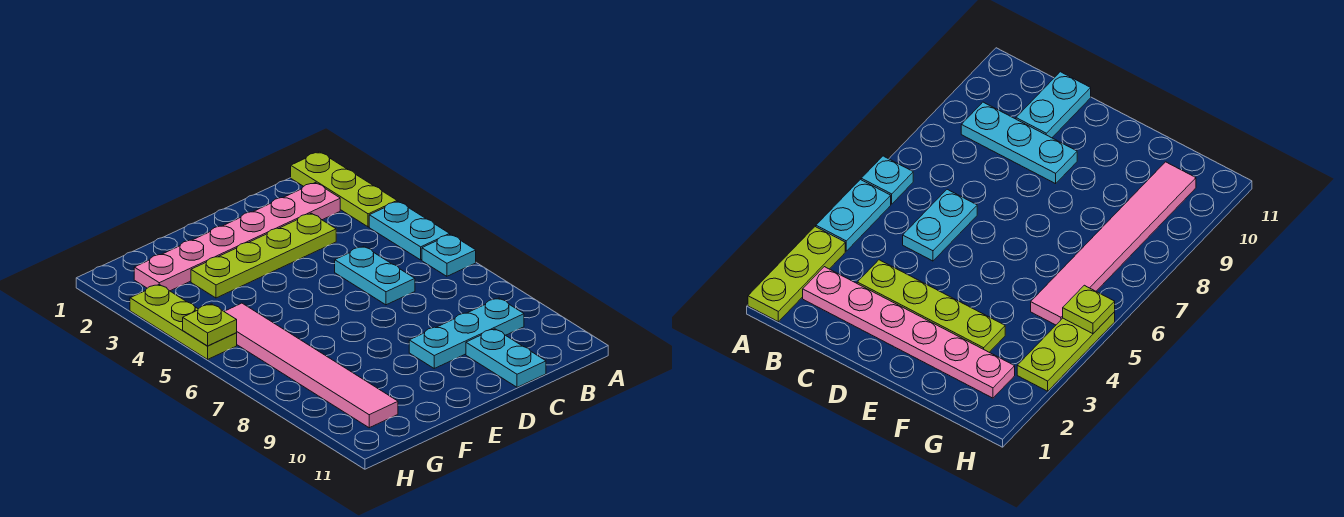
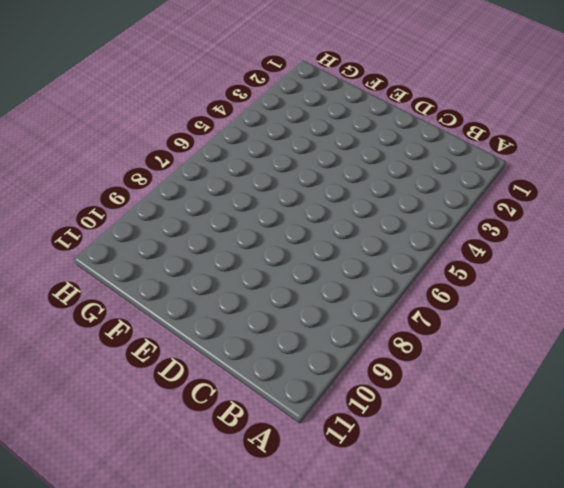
none -> lime 1x3 plate [291,152,397,227]
none -> cyan 1x2 plate [369,201,450,260]

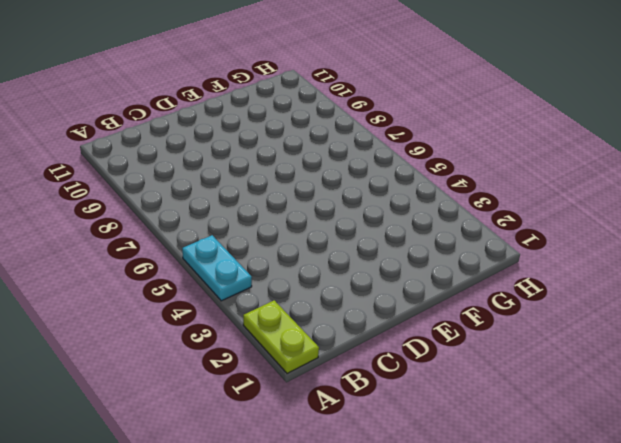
lime 1x2 plate [243,300,319,374] -> lime 1x3 plate [291,152,397,227]
none -> cyan 1x1 plate [422,234,476,276]
none -> pink 1x6 plate [134,183,340,291]

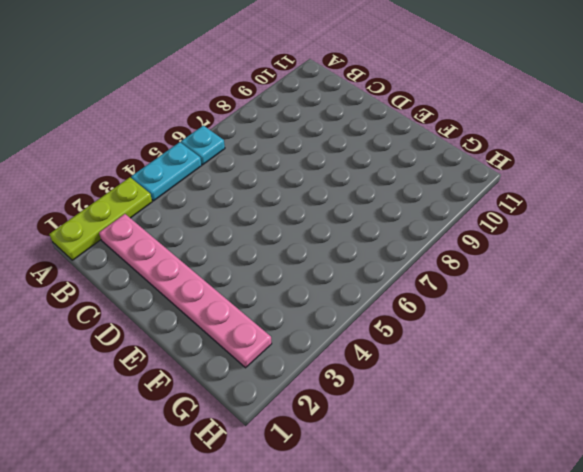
none -> cyan 1x3 plate [409,298,524,368]
none -> lime 1x4 plate [191,213,336,298]

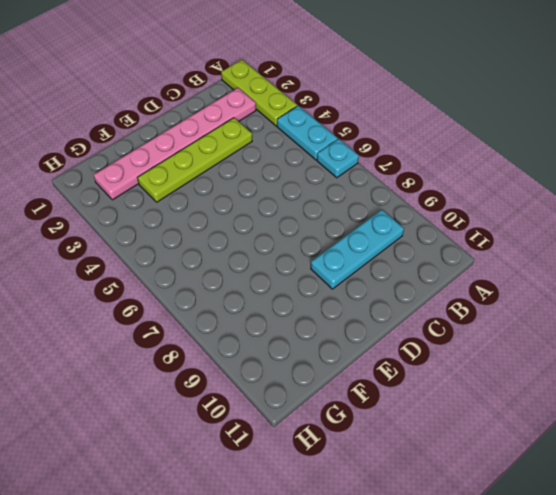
none -> cyan 1x2 plate [335,246,415,305]
none -> cyan 1x2 plate [466,329,546,387]

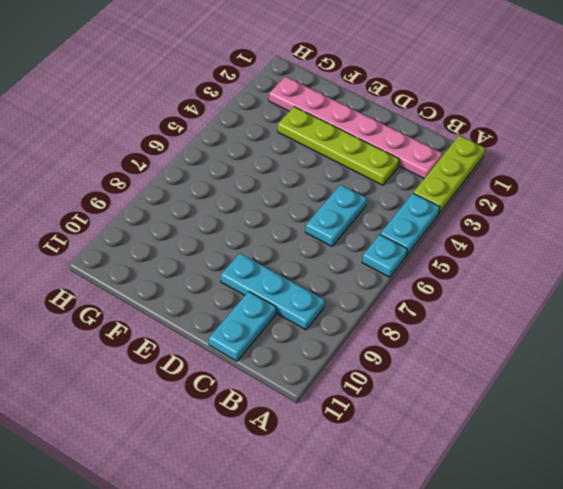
none -> pink 1x6 tile [224,303,398,428]
none -> lime 1x3 plate [130,285,237,359]

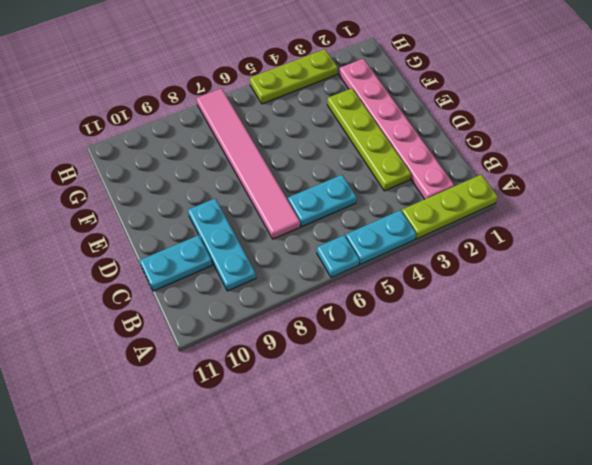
pink 1x6 tile [196,88,300,239] -> pink 1x6 tile turned to [224,303,398,428]
none -> lime 1x1 plate [183,304,237,346]

